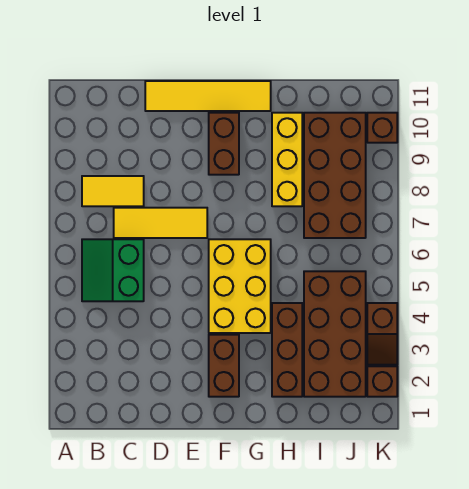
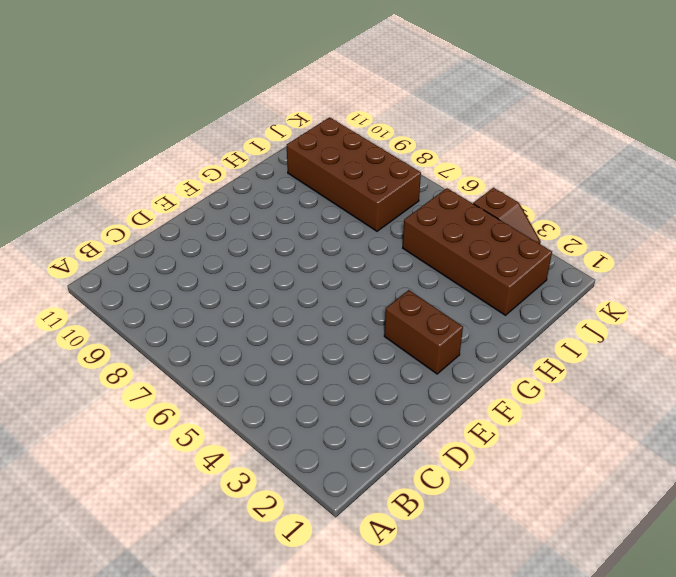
none -> green 2x2 slope [82,239,144,301]
none -> yellow 1x2 tile [82,176,144,206]
none -> yellow 1x3 tile [114,208,207,238]

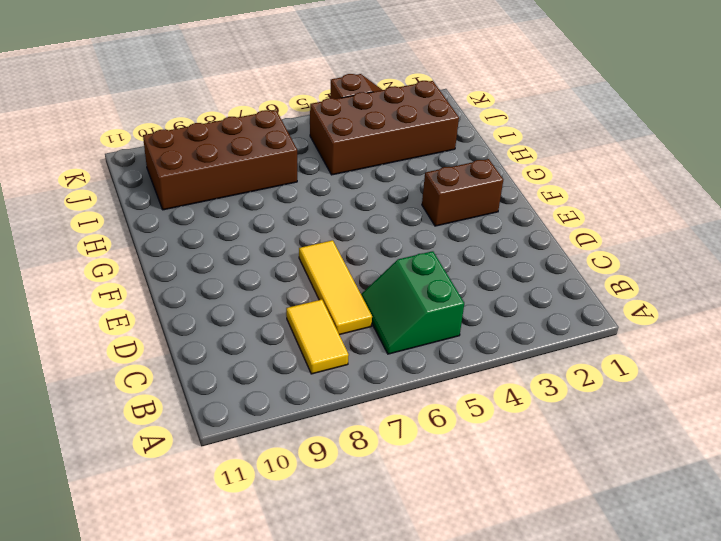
green 2x2 slope [361,251,464,354] -> green 2x2 slope turned to [82,239,144,301]
none -> yellow 1x4 tile [145,81,271,111]
none -> yellow 2x3 brick [209,239,271,333]
none -> brown 1x2 brick [209,113,239,175]

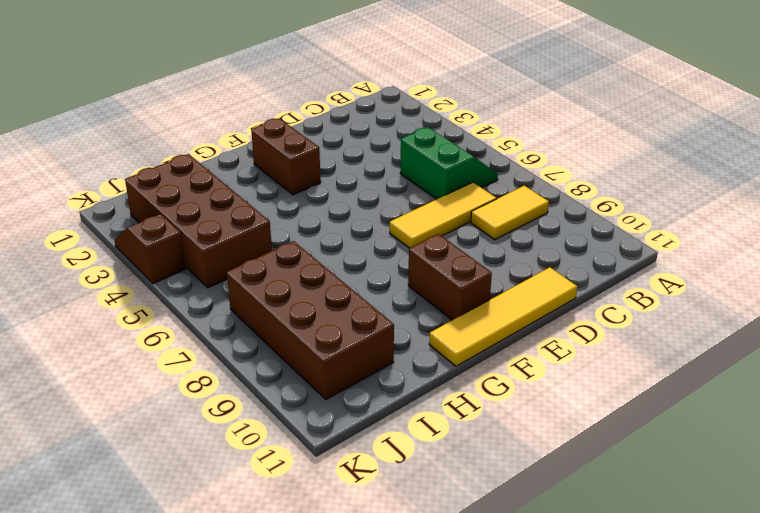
none -> yellow 2x3 brick [209,239,271,333]
none -> brown 1x3 brick [272,303,302,397]
none -> yellow 1x3 brick [272,113,302,206]

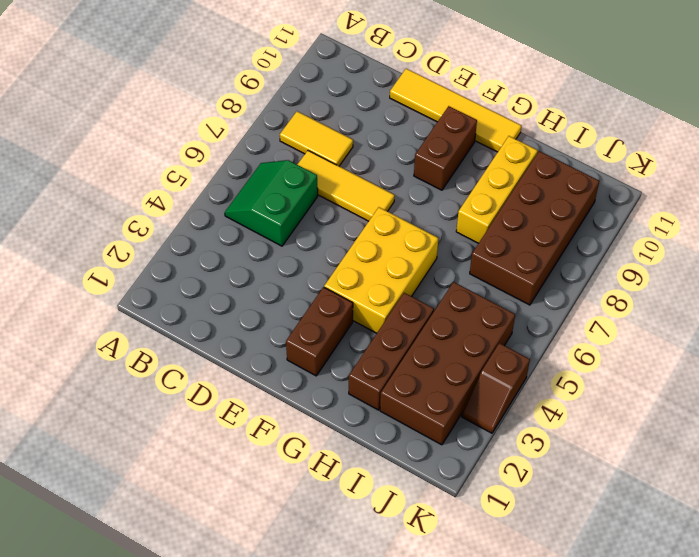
none -> brown 1x1 brick [367,366,397,397]
none -> brown 1x1 brick [367,113,397,143]

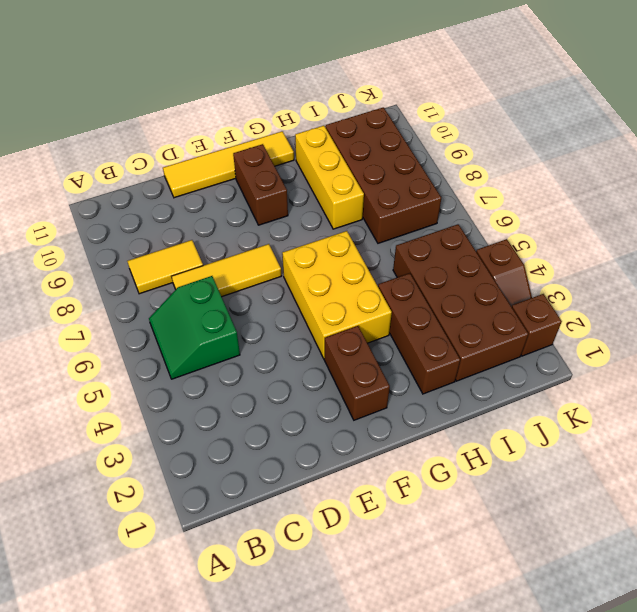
none -> brown 1x1 brick [367,113,397,143]

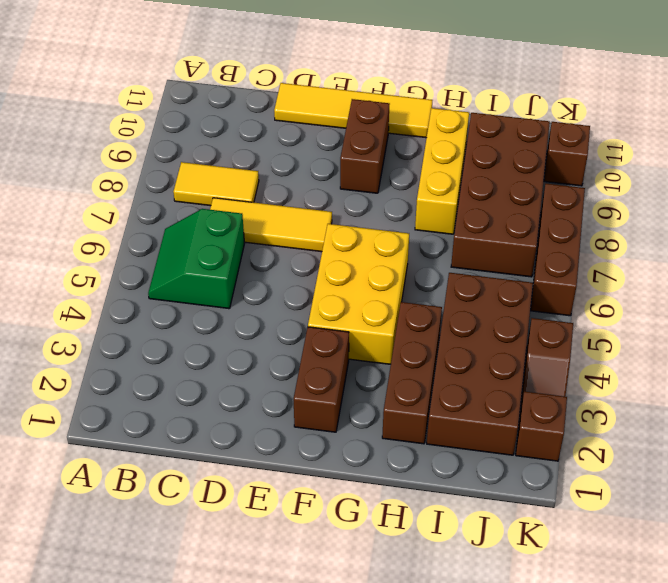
brown 1x3 brick [531,184,585,316] -> none

